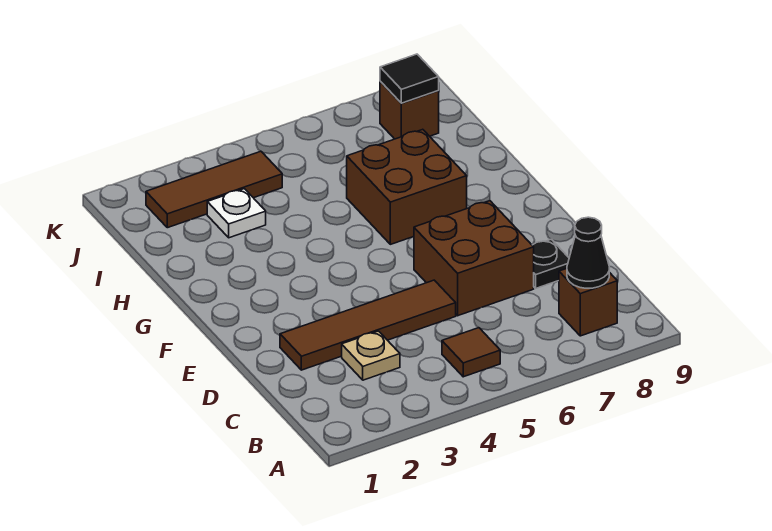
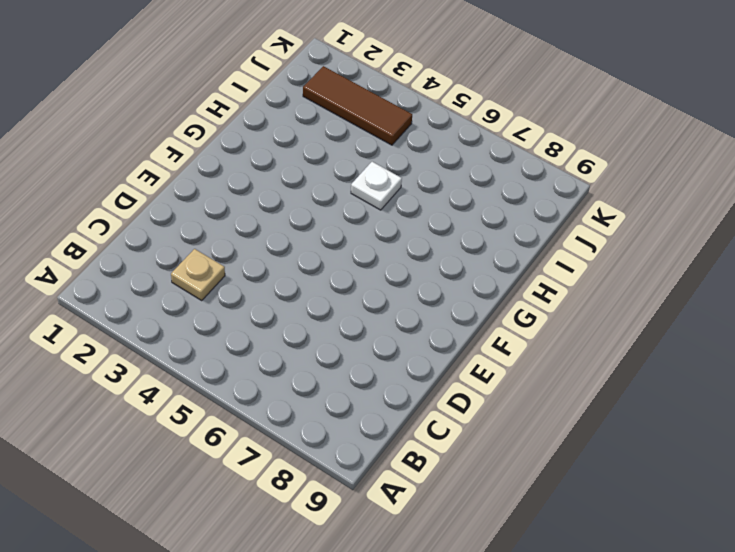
white 1x1 plate [351,162,402,210] -> white 1x1 plate moved to [207,189,266,238]
none -> brown 1x1 tile [442,328,500,377]
none -> brown 1x1 brick [559,269,617,336]
none -> brown 1x4 tile [280,280,456,370]

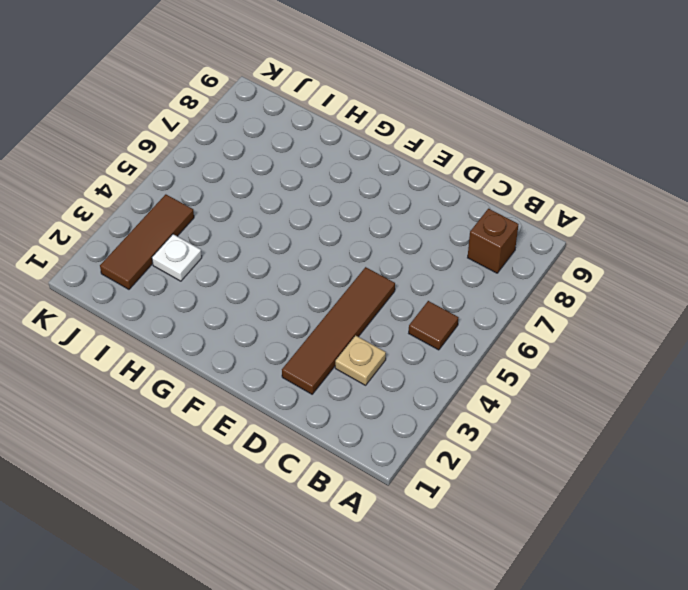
none -> brown 2x2 brick [414,201,534,316]
none -> black 1x1 plate [532,239,569,288]
none -> brown 2x2 brick [347,129,467,244]

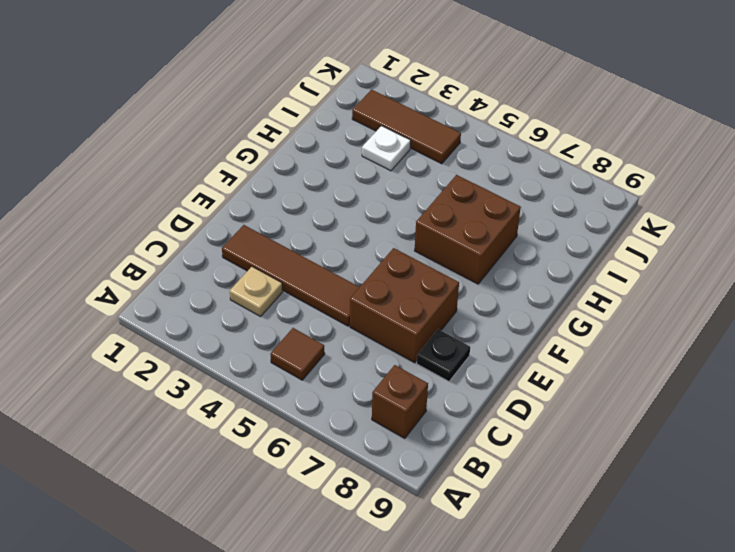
none -> brown 1x1 brick [380,82,439,139]
none -> black 1x1 cone [567,217,609,288]
none -> black 1x1 tile [380,54,439,103]

